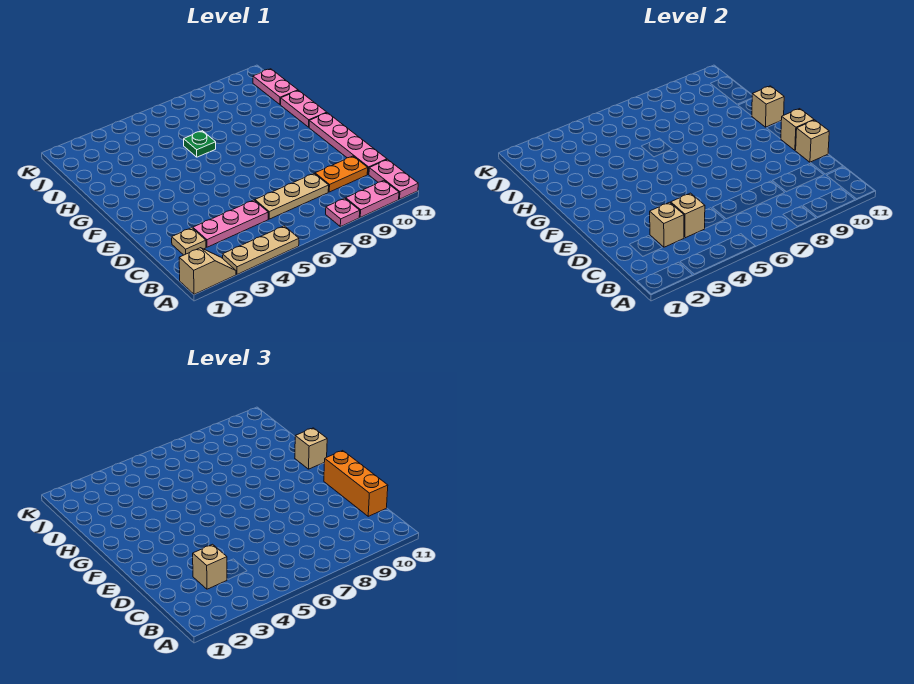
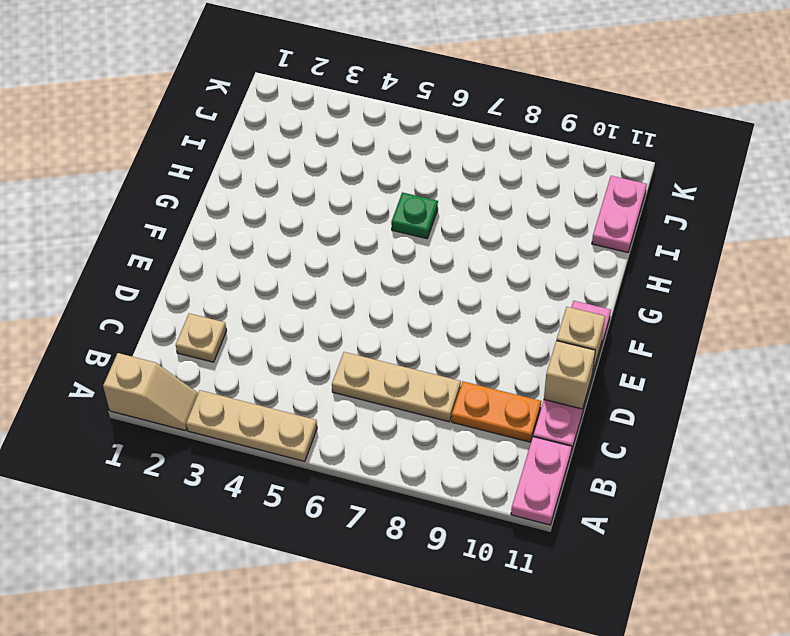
none -> pink 1x1 plate [326,198,360,227]
none -> pink 1x2 plate [346,181,399,217]
none -> pink 1x3 plate [193,200,268,247]

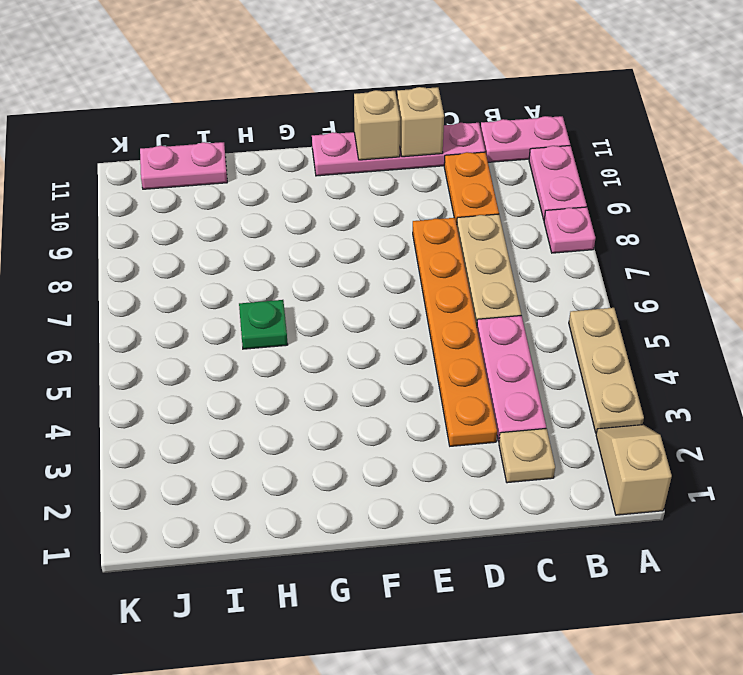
orange 1x6 plate [413,218,497,446] -> none
none -> pink 1x2 plate [281,90,327,127]
none -> tan 1x1 brick [650,202,684,247]
none -> tan 1x1 brick [671,193,705,238]

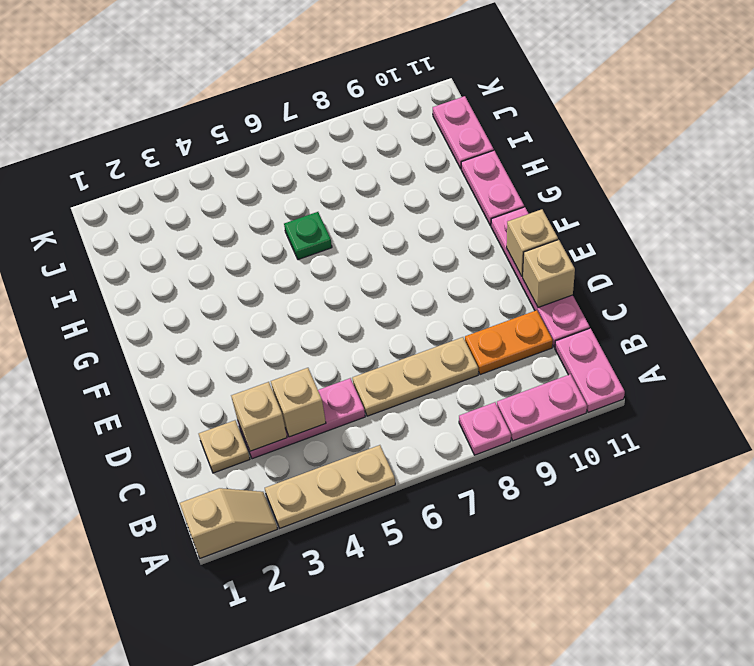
none -> tan 1x1 brick [752,86,784,127]
none -> tan 1x1 brick [193,544,227,589]
none -> orange 1x3 brick [324,451,388,516]

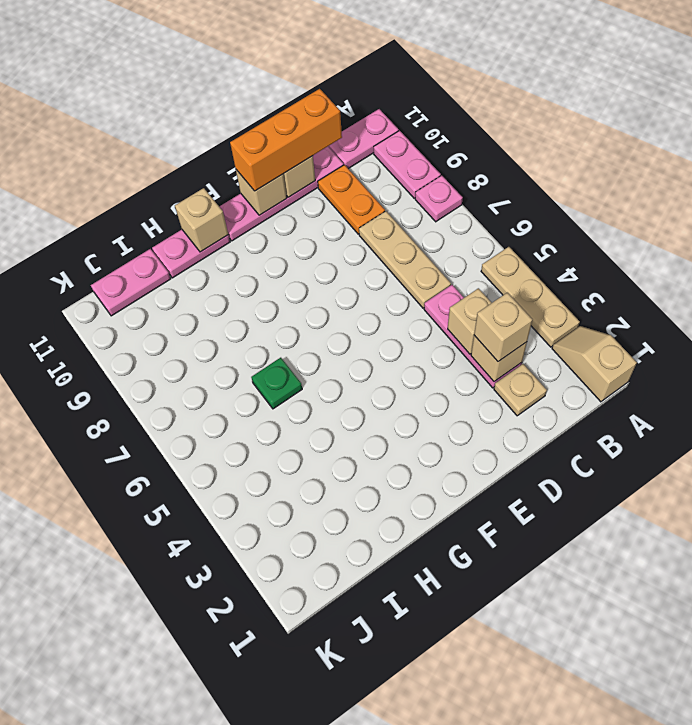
none -> tan 1x1 brick [295,428,327,469]

